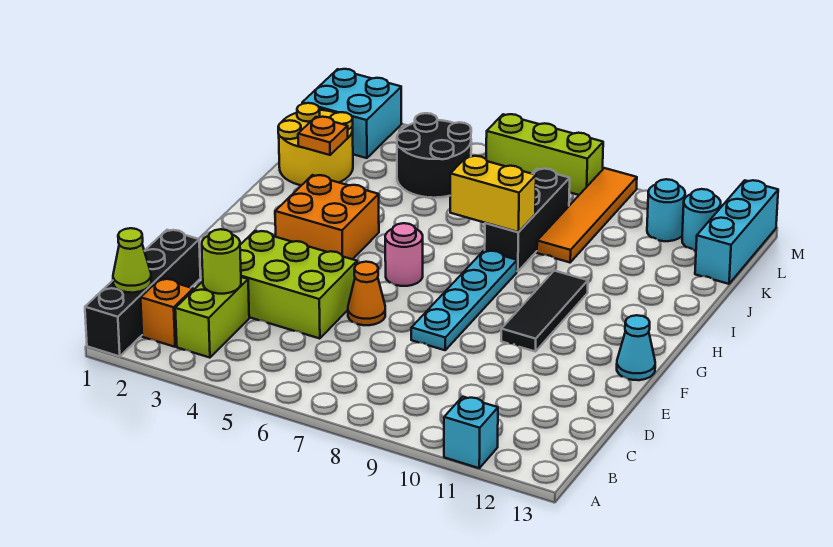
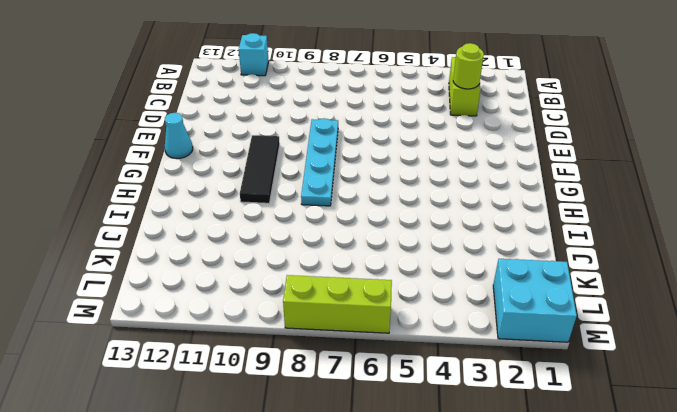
none -> black 1x4 brick [85,230,201,356]
none -> orange 1x1 brick [141,279,193,347]
none -> lime 2x3 brick [240,231,357,339]

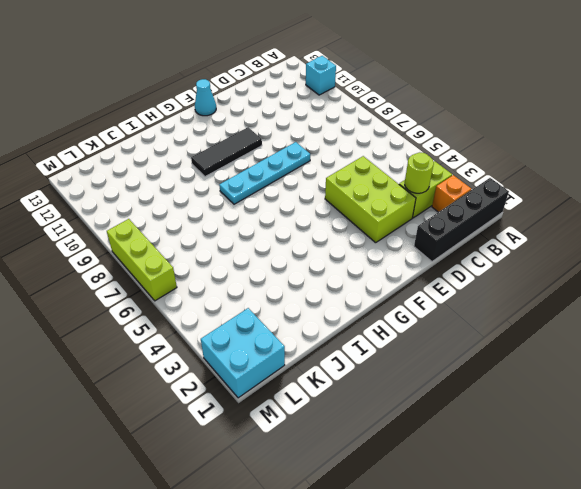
none -> orange 1x1 cone [348,262,385,325]
none -> orange 2x2 brick [275,175,379,259]
none -> pink 1x1 round brick [385,223,423,286]

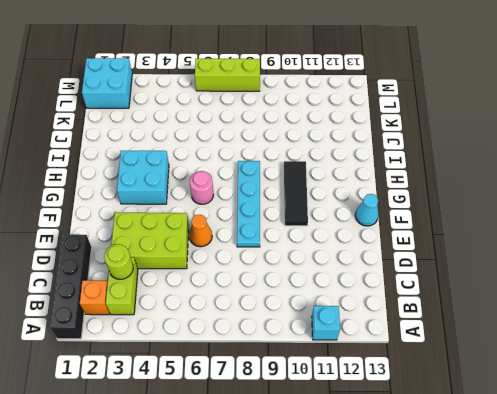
cyan 2x2 brick [117,151,169,204] -> orange 2x2 brick [275,175,379,259]
none -> black 1x3 brick [485,169,570,272]
none -> yellow 2x2 round brick [278,103,353,185]
none -> orange 1x4 tile [537,168,637,262]

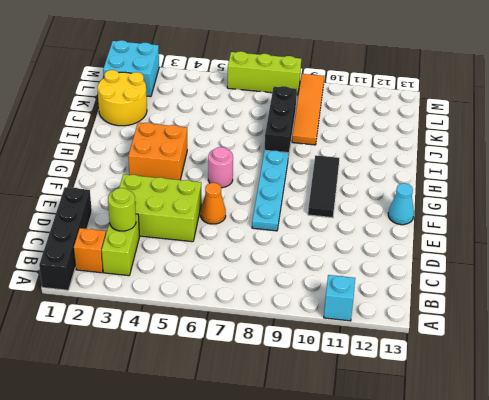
none -> black 2x2 round brick [397,113,471,198]
none -> cyan 1x3 brick [695,180,778,284]
none -> cyan 1x1 round brick [647,179,685,241]

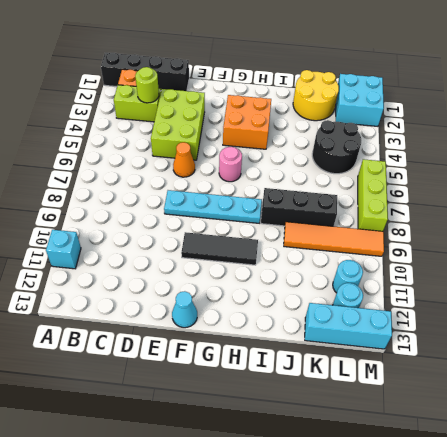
none -> lime 1x1 cone [113,228,151,293]
none -> yellow 1x2 brick [450,156,536,232]
none -> orange 1x1 plate [298,117,348,155]

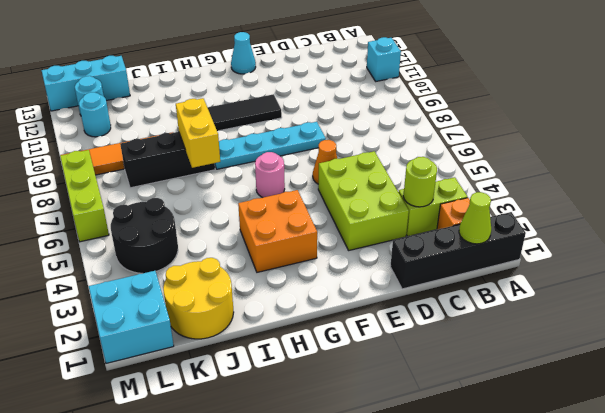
none -> orange 1x1 plate [298,117,348,155]

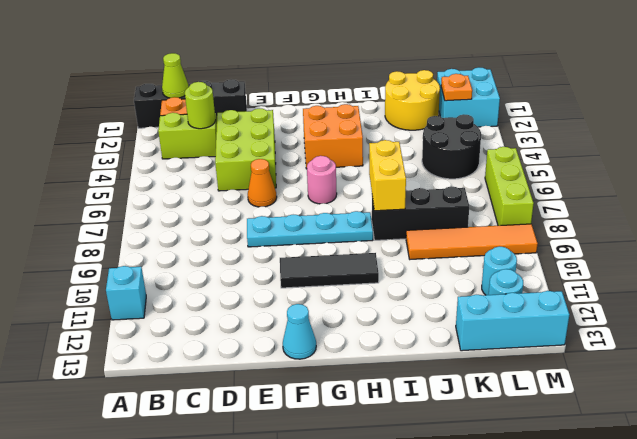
orange 1x1 plate [441,74,472,101] -> orange 1x1 plate moved to [298,117,348,155]

